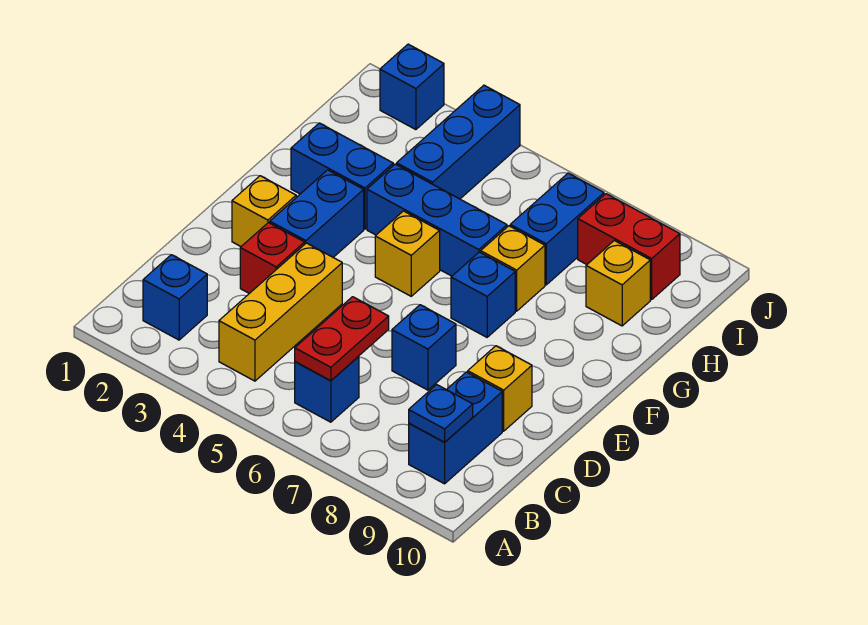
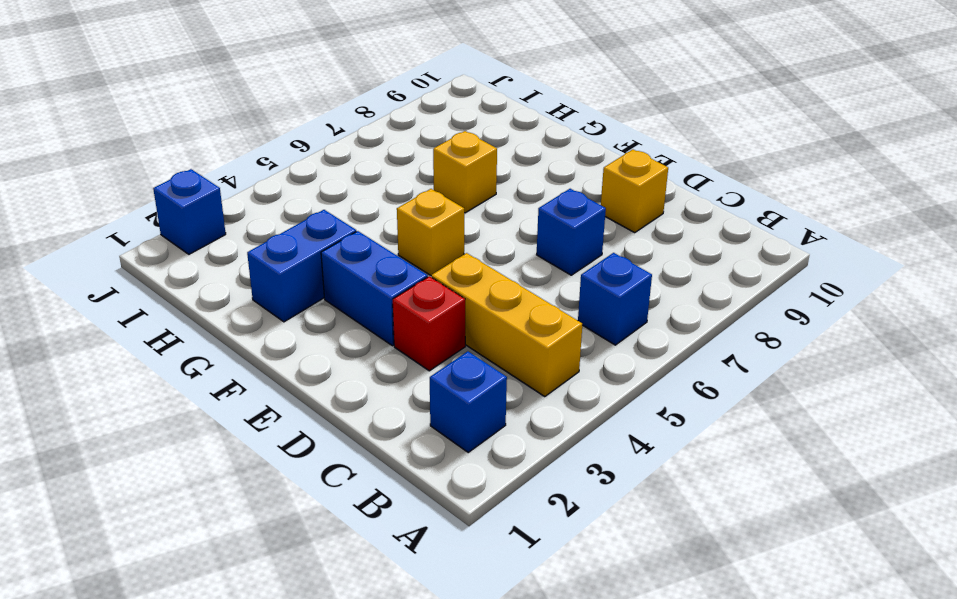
none -> blue 1x2 brick [409,372,502,484]
none -> yellow 1x1 brick [232,176,296,246]
none -> blue 1x1 brick [451,252,515,337]

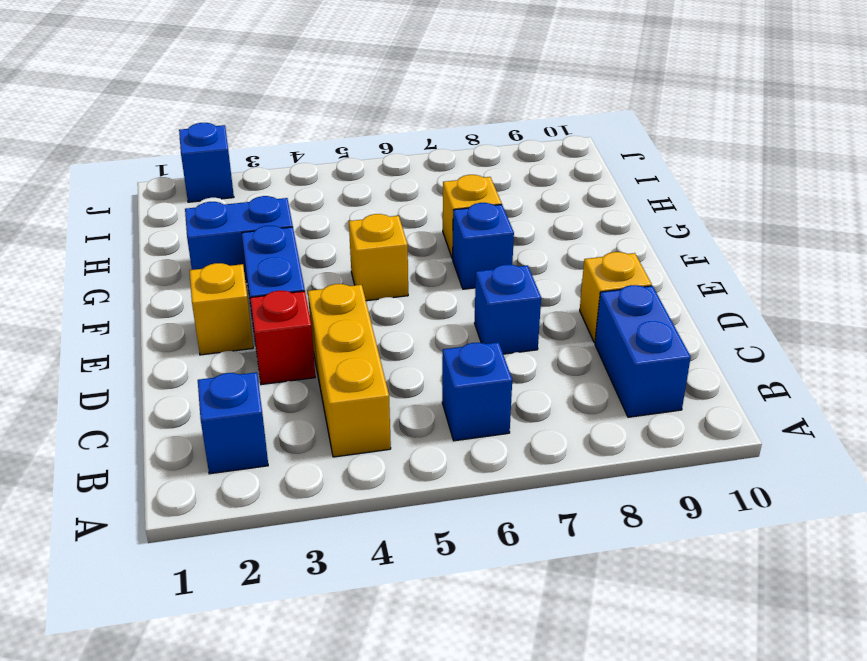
none -> blue 1x3 brick [367,164,507,276]
none -> blue 1x3 brick [397,85,520,199]
none -> blue 1x2 brick [510,173,604,285]

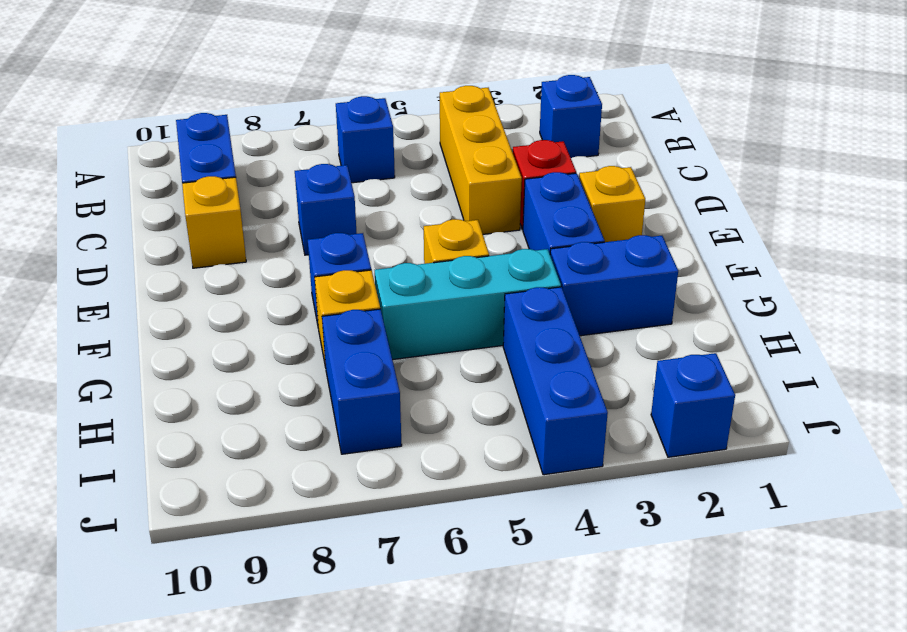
cyan 1x3 brick [375,249,561,360] -> blue 1x3 brick [367,164,507,276]
none -> yellow 1x1 brick [586,241,650,326]
none -> red 1x2 brick [578,194,680,300]
none -> red 1x2 plate [295,297,389,381]

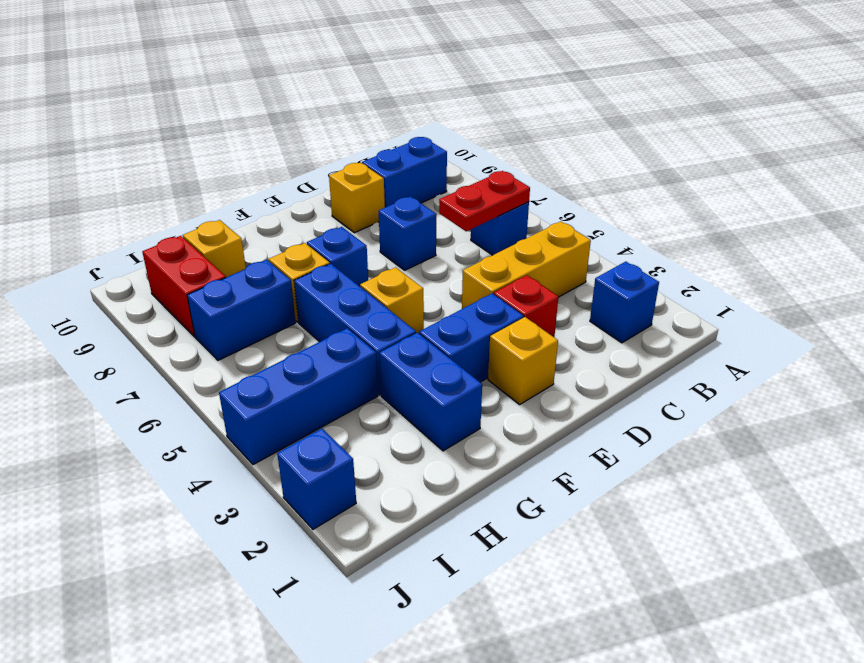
none -> blue 1x1 plate [409,385,473,442]

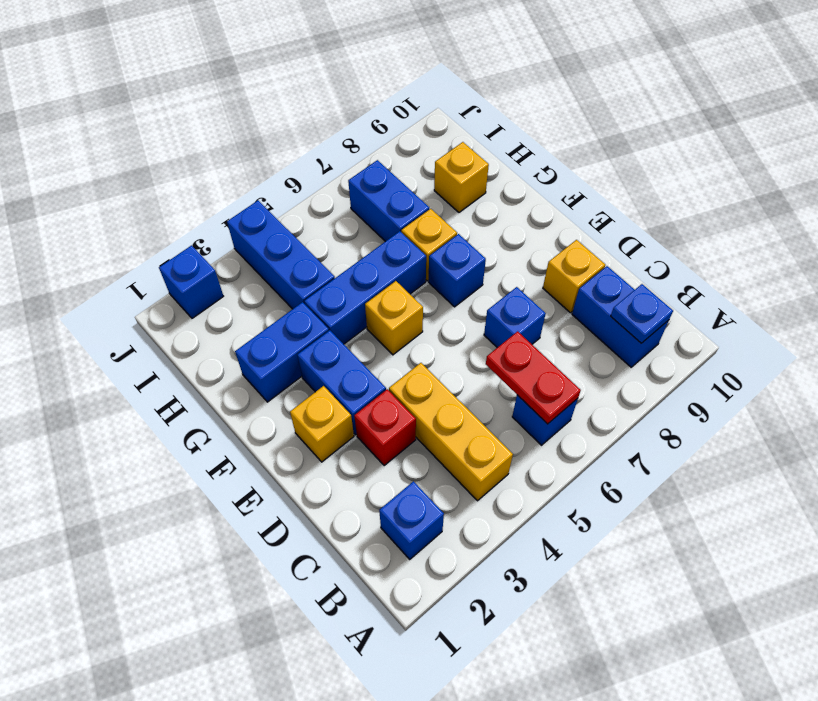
none -> red 1x2 brick [578,194,680,300]

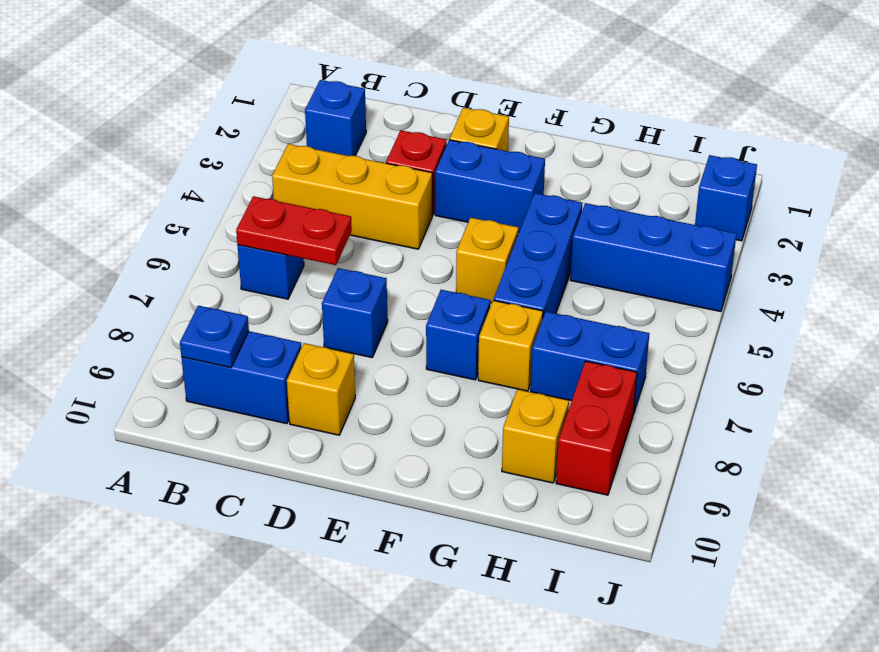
none -> blue 1x2 brick [291,123,393,229]

